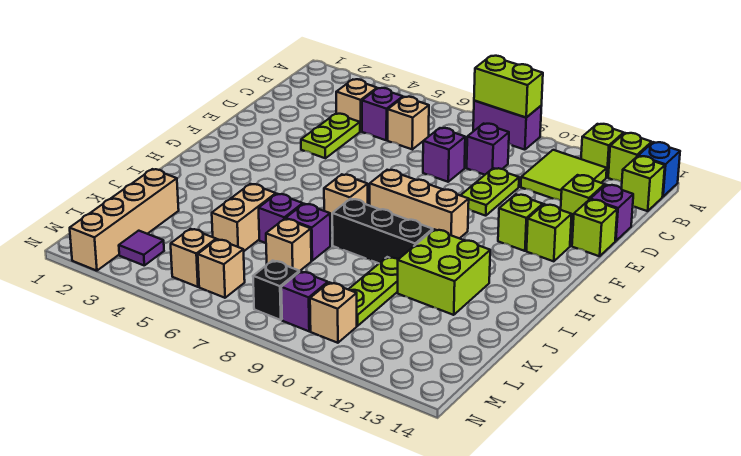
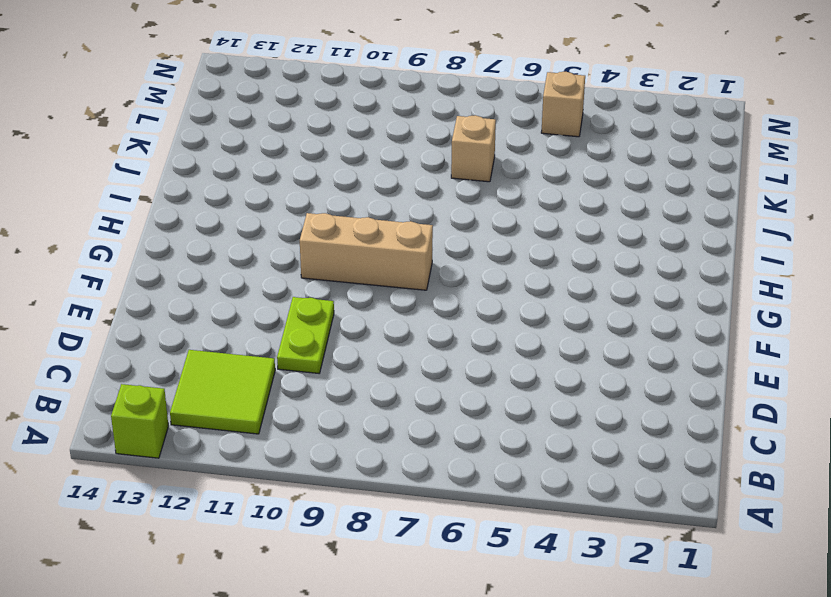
none -> purple 1x2 brick [473,101,541,150]
none -> lime 1x1 brick [581,124,624,178]
none -> blue 1x1 brick [638,142,680,196]
none -> lime 1x1 brick [621,156,665,211]

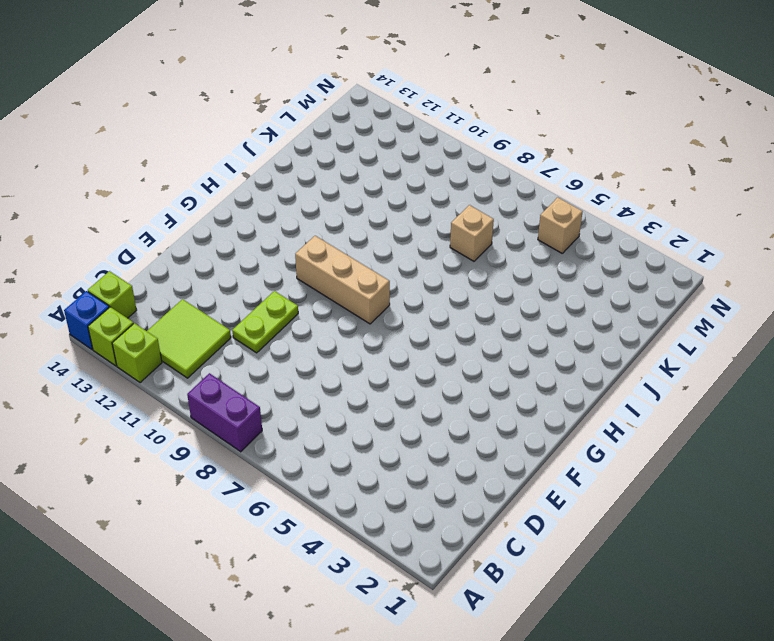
none -> tan 1x1 brick [336,79,377,131]
none -> purple 1x1 brick [362,88,403,140]
none -> tan 1x1 brick [388,97,429,149]
none -> purple 1x1 brick [467,124,509,175]

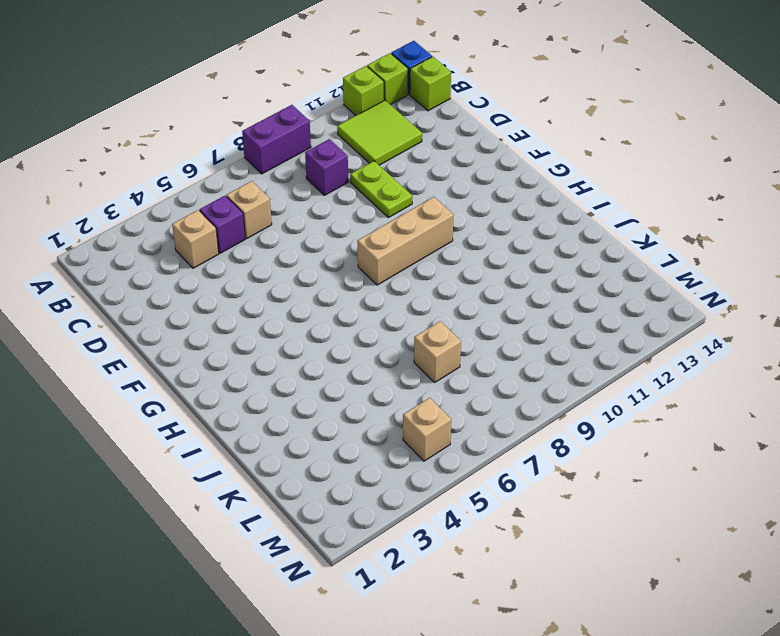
none -> lime 1x2 plate [301,114,360,158]
none -> purple 1x1 brick [423,128,465,182]
none -> lime 1x1 brick [561,175,605,225]
none -> purple 1x1 brick [590,185,633,241]

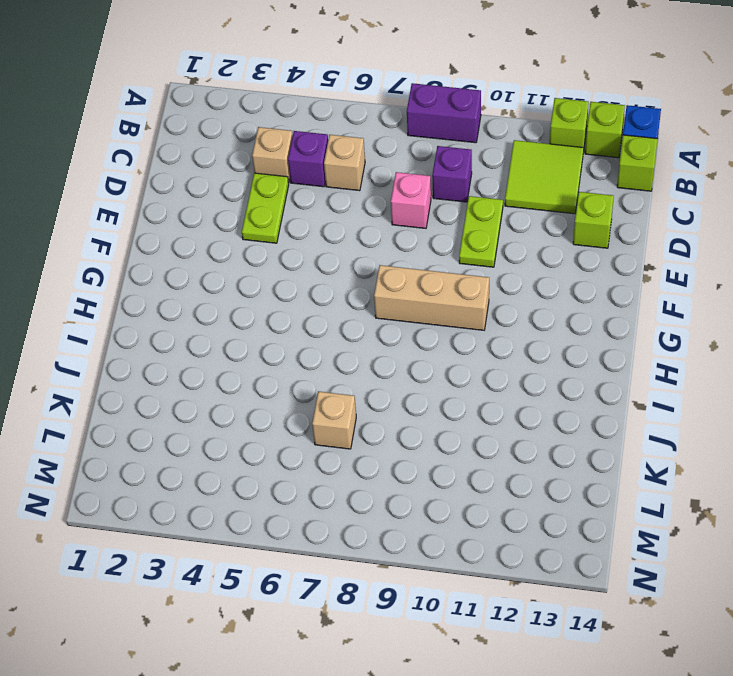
pink 1x1 brick [391,172,431,228] -> purple 1x1 brick [423,128,465,182]
none -> purple 1x1 brick [590,185,633,241]
none -> lime 1x1 brick [572,199,617,256]
none -> lime 1x1 brick [498,194,543,251]
none -> lime 1x1 brick [526,204,572,261]

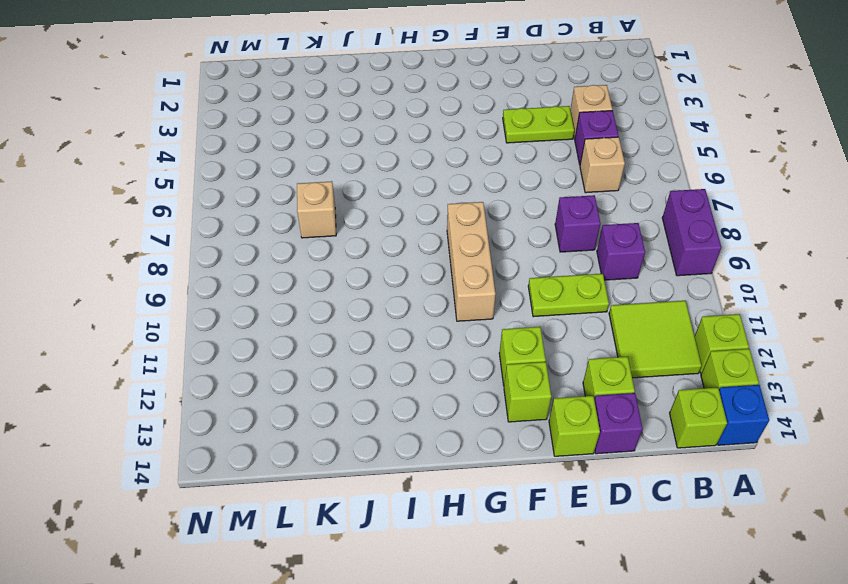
none -> tan 1x1 brick [324,174,368,223]
none -> black 1x3 brick [332,199,433,263]
none -> lime 2x2 brick [398,229,490,315]
none -> tan 1x2 brick [212,184,276,251]

